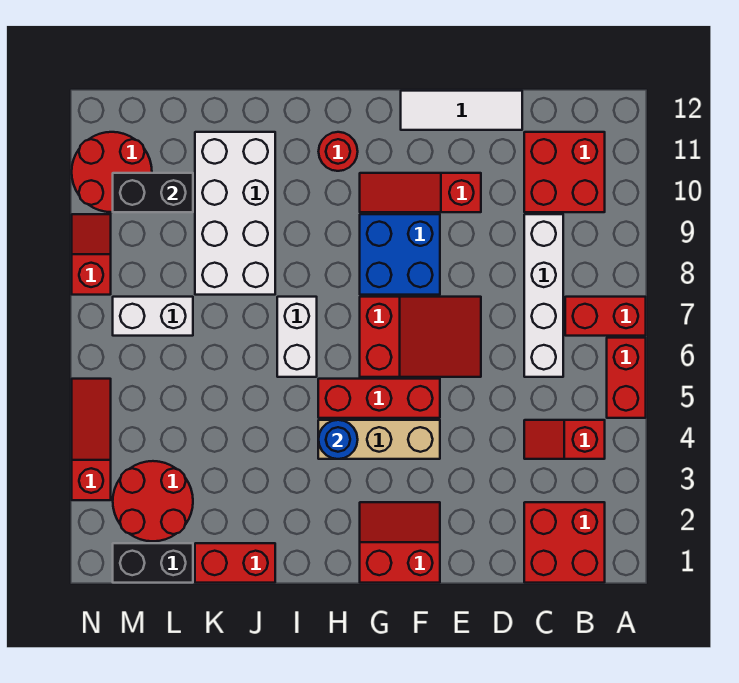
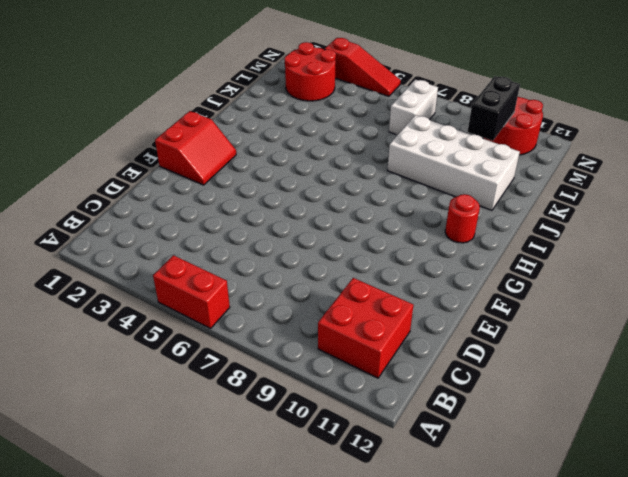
none -> red 1x2 brick [565,297,646,336]
none -> red 2x2 brick [524,502,605,583]
none -> red 1x2 slope [524,420,605,459]

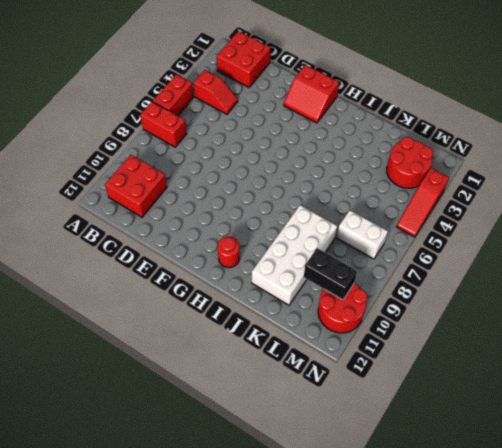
none -> white 1x4 brick [524,214,563,377]
none -> white 1x3 tile [401,91,522,130]
none -> red 2x3 slope [360,297,481,377]

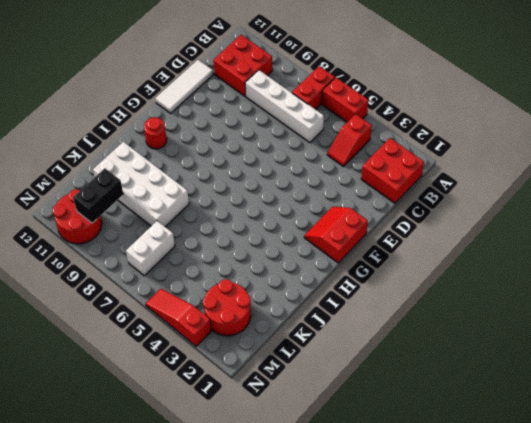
none -> red 2x3 slope [360,297,481,377]
none -> red 1x3 slope [360,173,481,212]
none -> tan 1x3 brick [318,420,440,459]

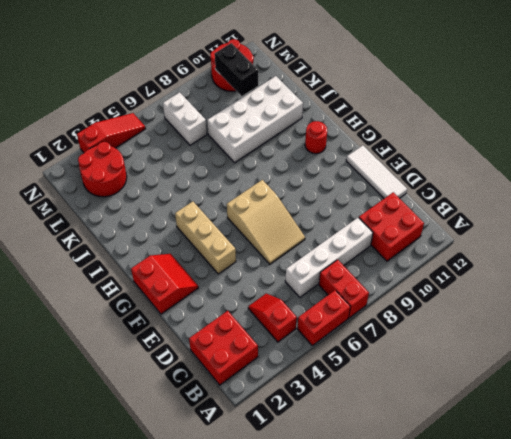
tan 2x3 slope [227,180,305,264] -> red 2x3 slope [360,297,481,377]
none -> red 1x3 slope [360,173,481,212]
none -> red 1x3 brick [318,379,440,418]
none -> blue 2x2 brick [360,214,440,295]

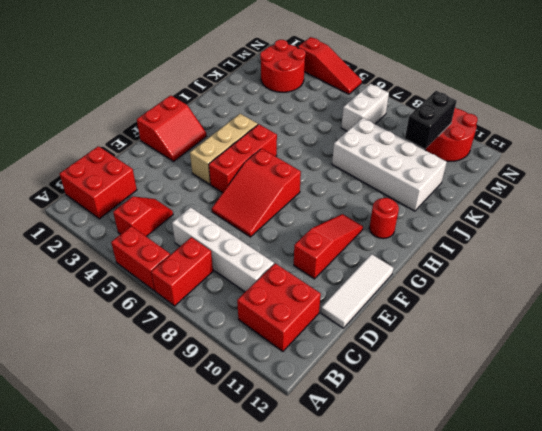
none -> blue 2x2 brick [360,214,440,295]
none -> white 1x2 brick [277,297,317,377]
none -> red 1x2 brick [195,543,275,583]

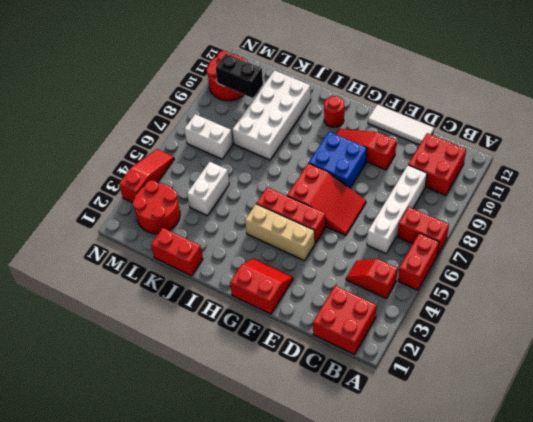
white 1x2 brick [187,162,229,216] -> white 1x2 brick moved to [277,297,317,377]
none -> black 1x2 brick [113,543,193,583]
none -> red 1x2 slope [72,214,111,295]
none -> blue 1x1 round brick [318,420,358,459]

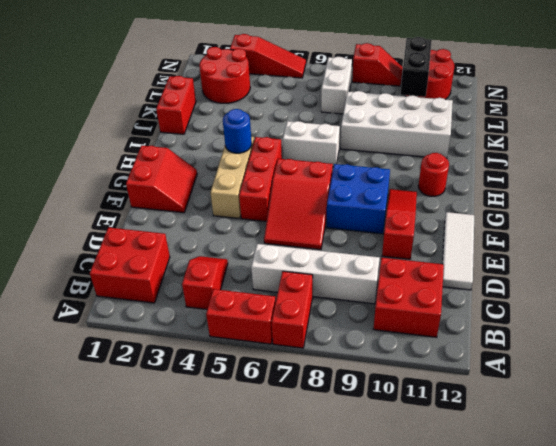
none -> black 1x2 brick [113,543,193,583]

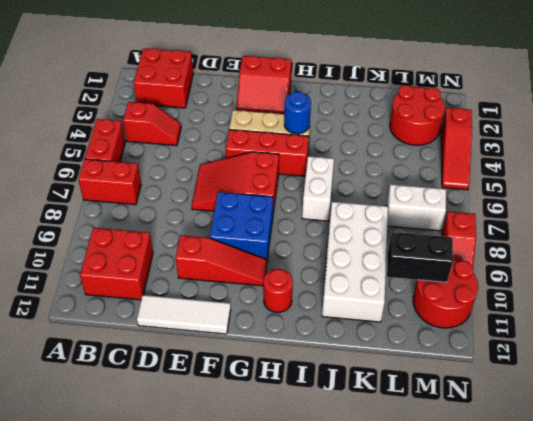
none -> white 1x4 brick [524,214,563,377]
none -> red 1x2 brick [195,543,275,583]
none -> black 1x2 brick [113,543,193,583]

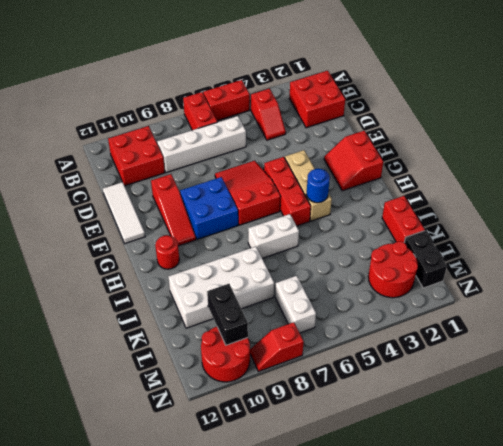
none -> red 1x3 slope [72,379,111,500]

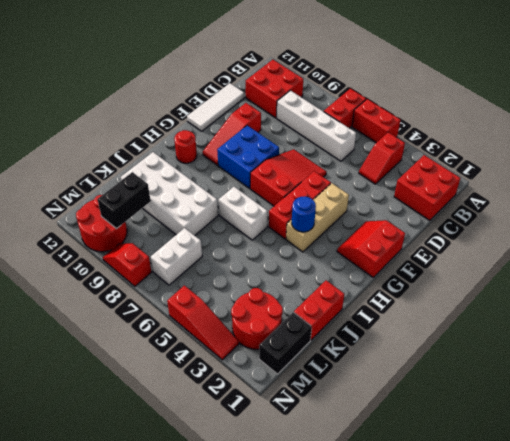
red 1x3 slope [167,286,239,360] -> red 1x3 slope turned to [72,379,111,500]

